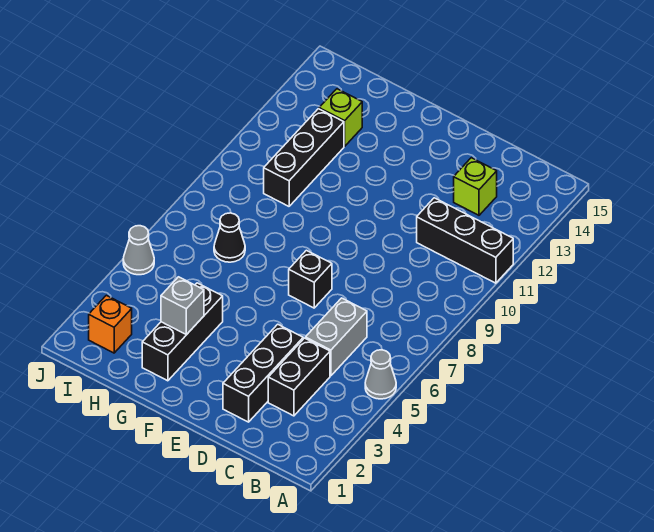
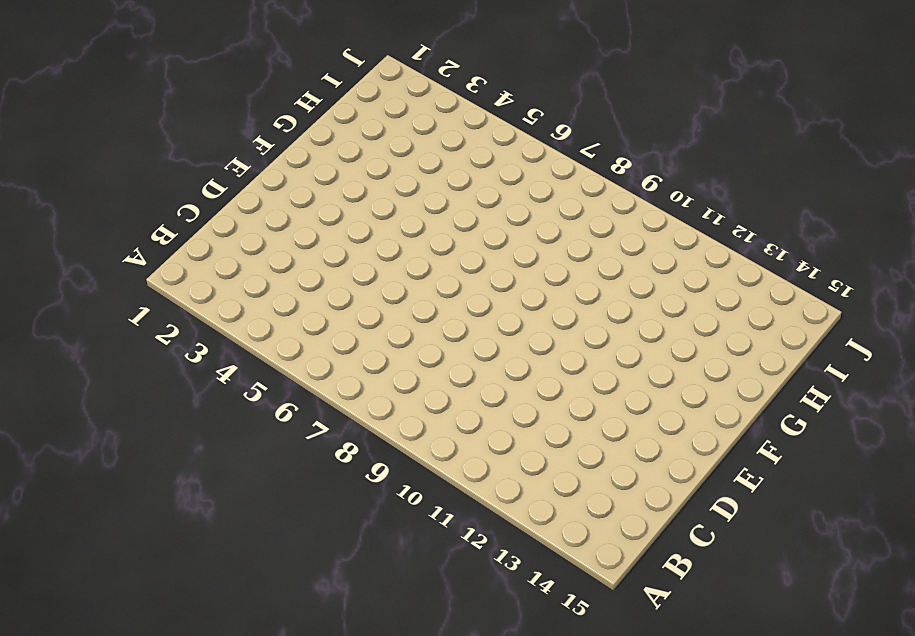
none -> grey 1x1 cone [365,350,396,399]
none -> black 1x3 brick [417,198,513,283]
none -> black 1x2 brick [268,338,330,416]

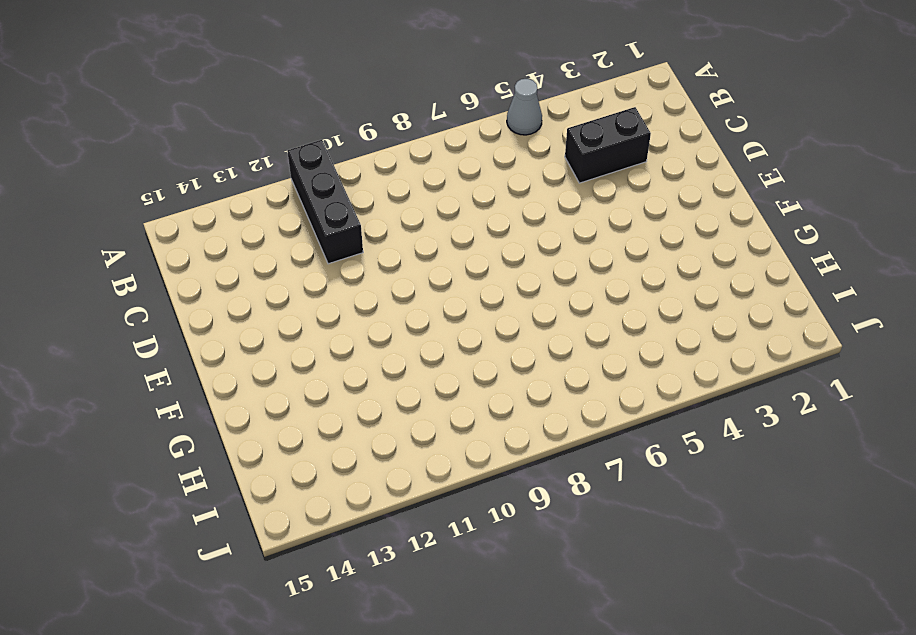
none -> grey 1x2 brick [305,298,367,376]
none -> lime 1x1 brick [454,158,497,215]
none -> black 1x3 brick [223,324,303,422]

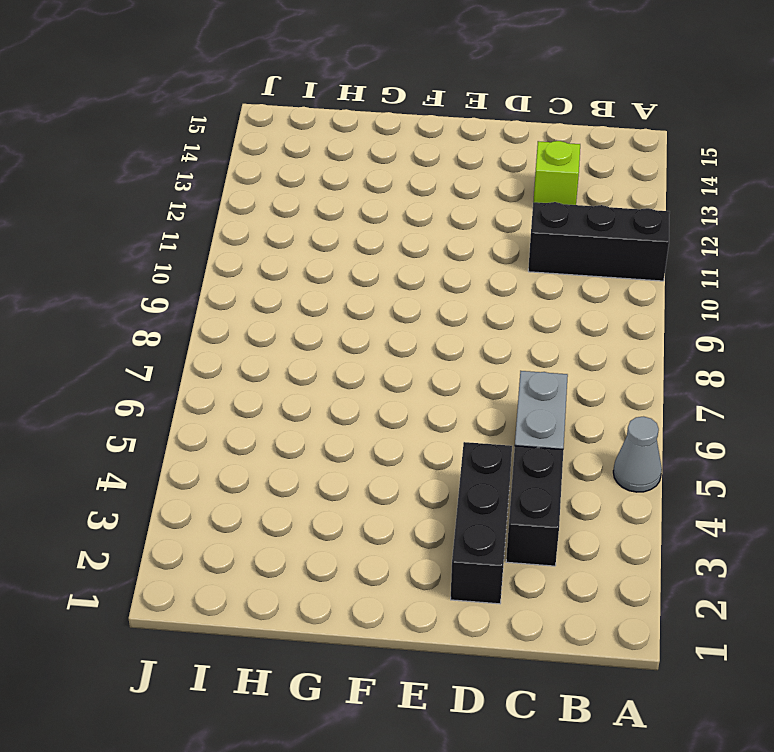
none -> black 1x1 brick [289,250,332,308]
none -> black 1x3 brick [142,283,223,381]
none -> black 1x1 cone [214,213,245,262]

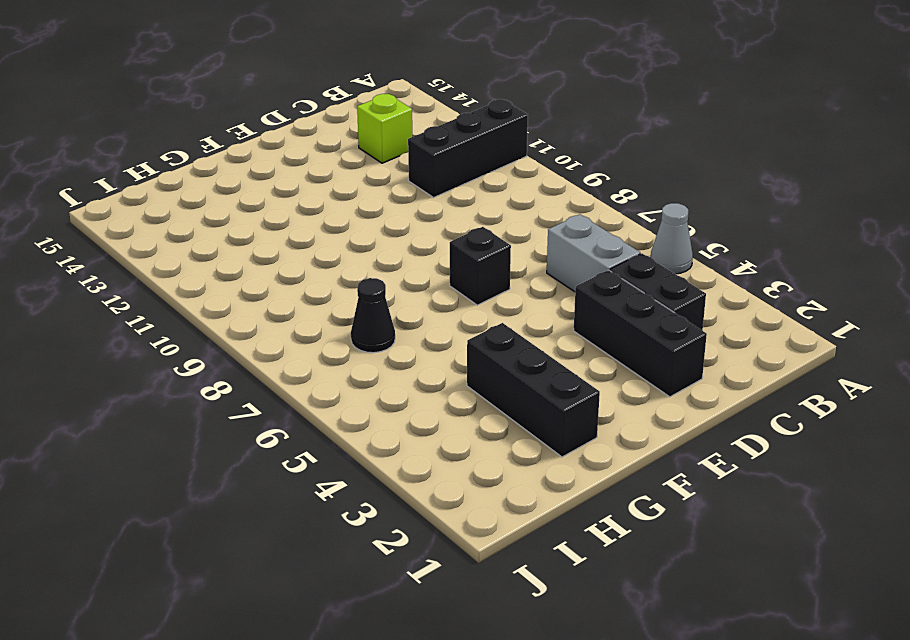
none -> black 1x3 brick [264,109,344,206]
none -> lime 1x1 brick [319,89,362,146]
none -> orange 1x1 brick [89,295,132,353]

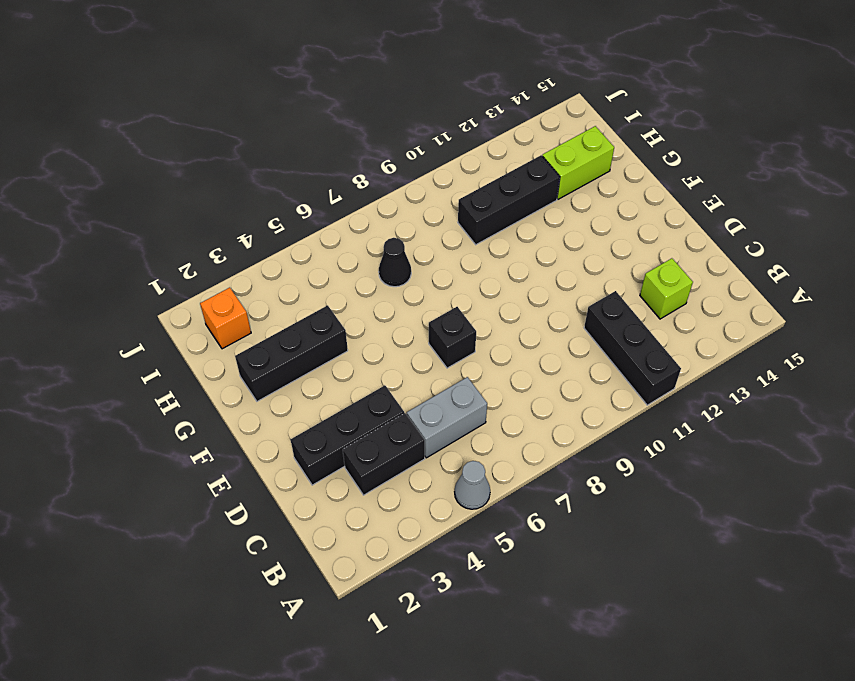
lime 1x2 brick [542,126,614,199] -> lime 1x1 brick [319,89,362,146]
none -> grey 1x1 cone [123,226,154,275]
none -> grey 1x1 brick [161,277,204,335]

